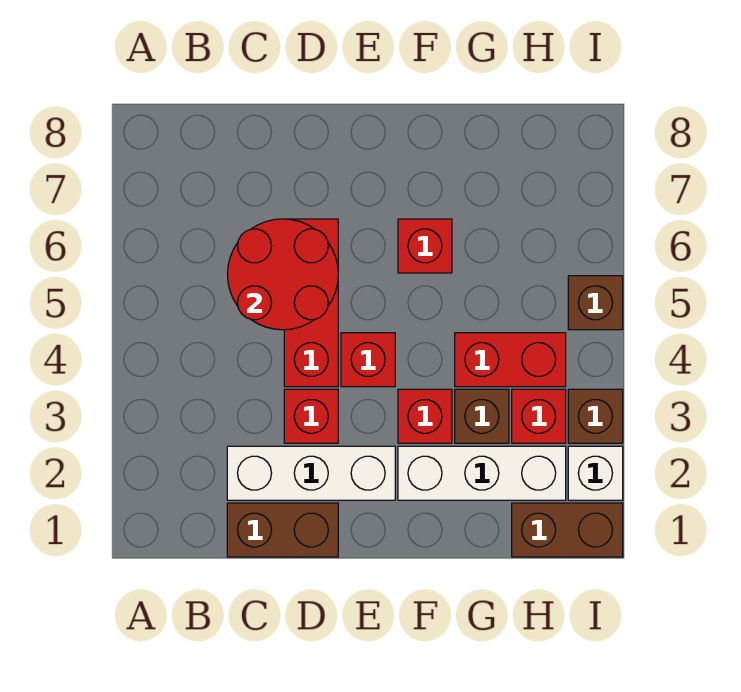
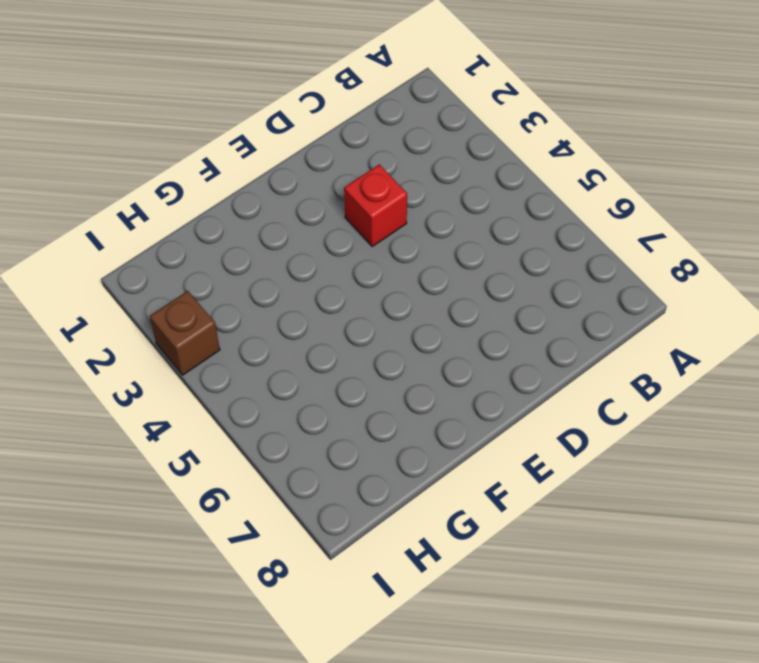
none -> brown 1x2 brick [227,503,338,557]
none -> white 1x3 brick [227,446,395,500]
none -> red 1x3 brick [284,219,338,387]

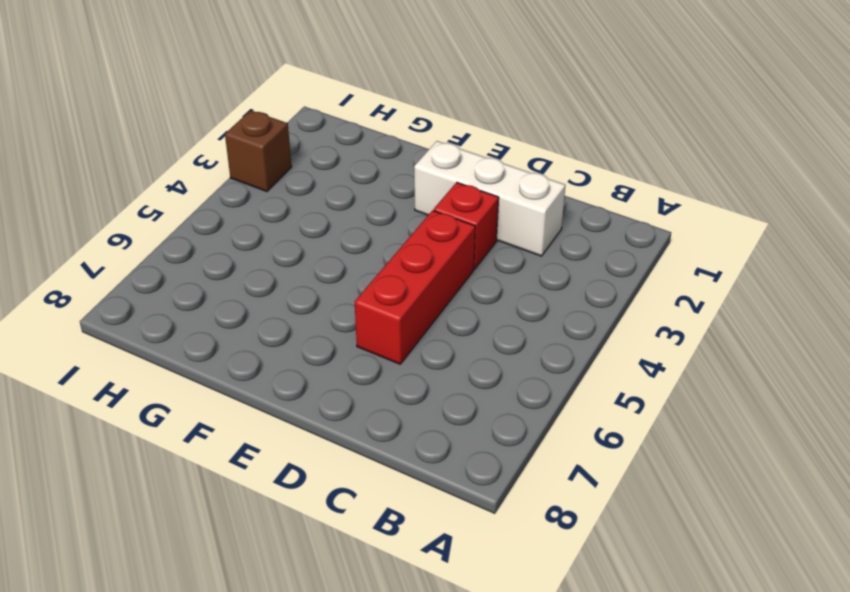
none -> brown 1x2 brick [227,503,338,557]
none -> red 1x1 brick [341,333,395,387]
none -> white 1x3 brick [398,446,566,500]

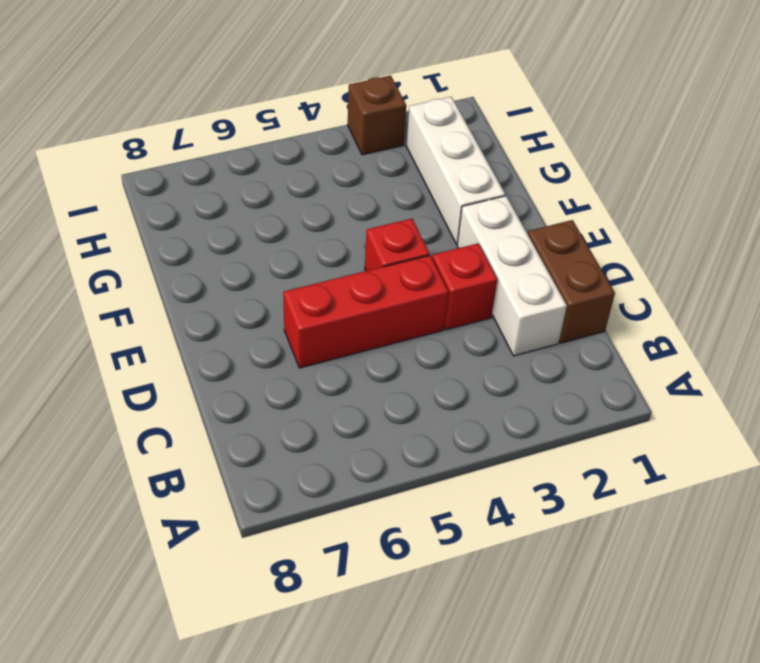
none -> red 1x1 brick [398,389,452,443]
none -> red 1x1 brick [398,219,452,273]
none -> brown 1x1 brick [455,389,509,443]

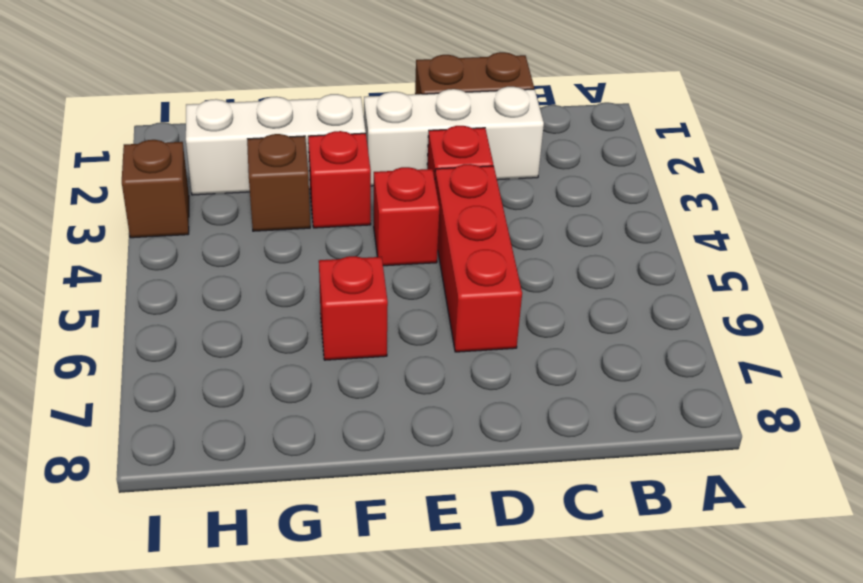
none -> red 1x2 brick [455,333,566,387]
none -> brown 1x2 brick [512,503,623,557]
none -> red 1x1 brick [512,389,566,443]

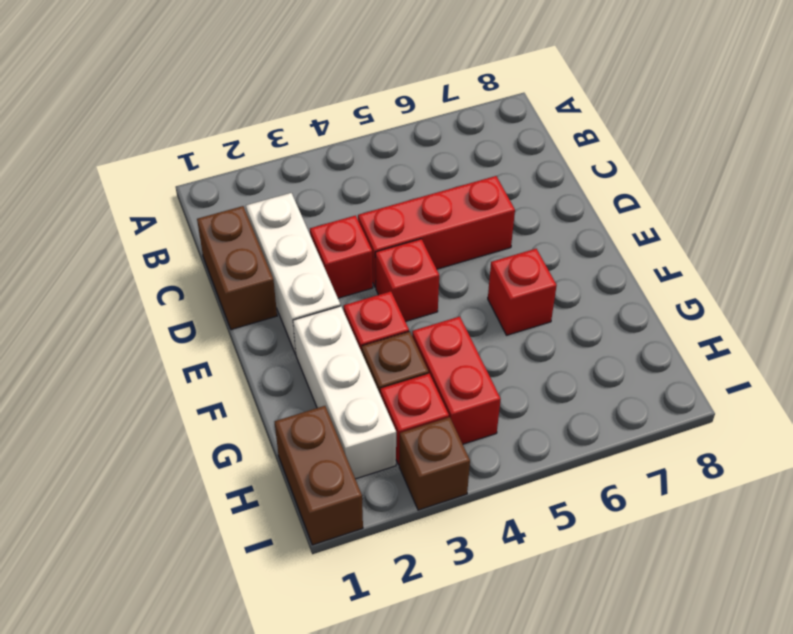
none -> white 1x1 brick [568,446,623,500]
none -> brown 1x1 brick [568,276,623,330]
none -> red 2x2 round brick [227,219,338,330]

